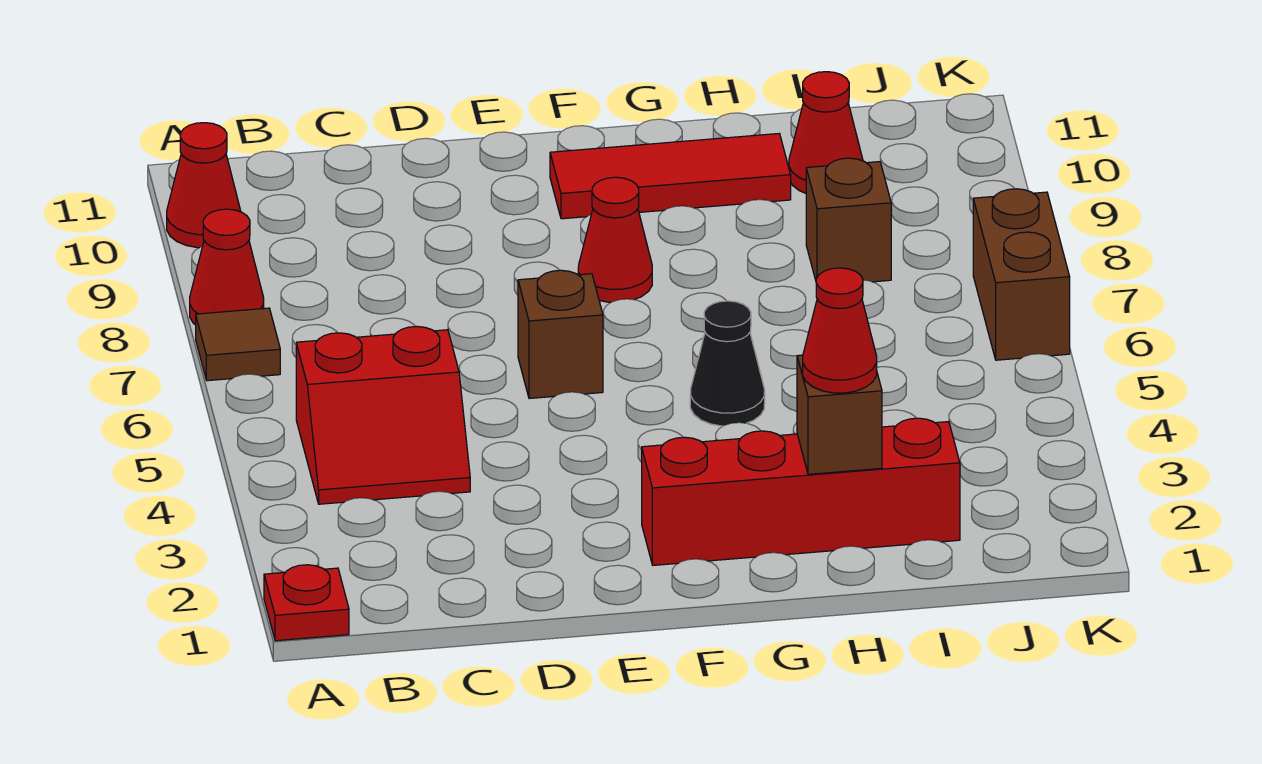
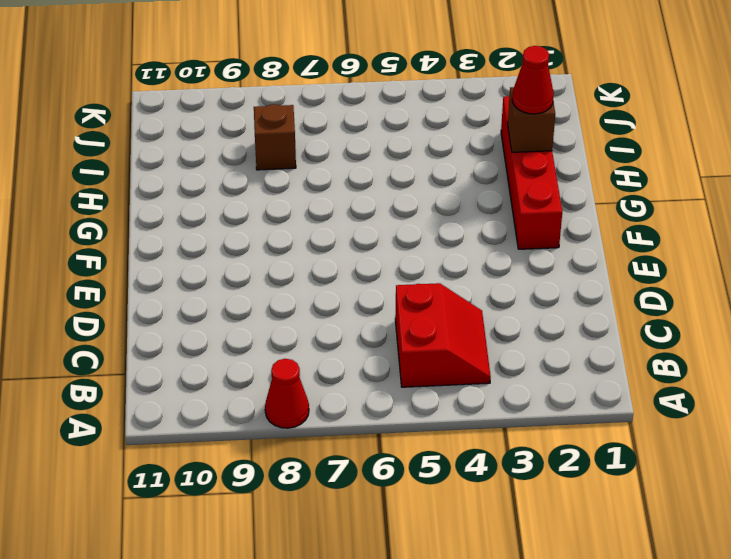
none -> red 1x1 plate [264,565,349,641]
none -> brown 1x1 tile [196,308,280,381]
none -> red 1x1 cone [167,123,241,248]

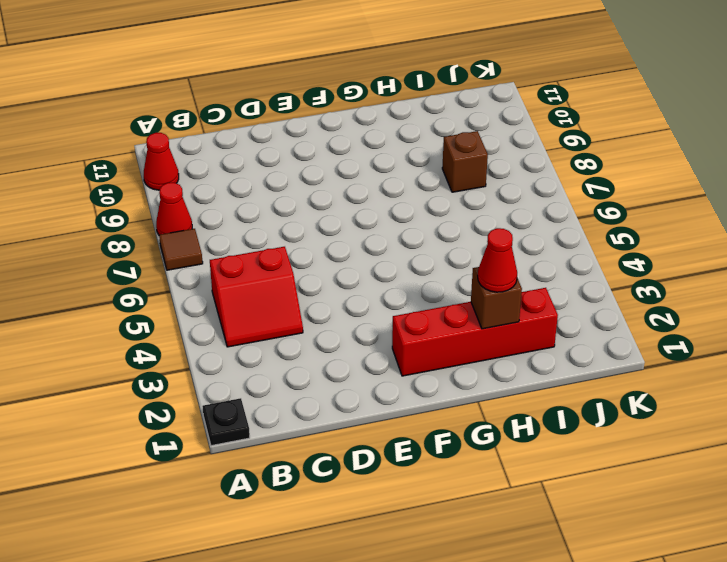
black 1x1 plate [203,398,250,446] -> red 1x1 plate [264,565,349,641]
none -> brown 1x1 brick [518,270,603,399]
none -> red 1x1 cone [578,177,652,302]
none -> red 1x3 tile [550,134,791,219]

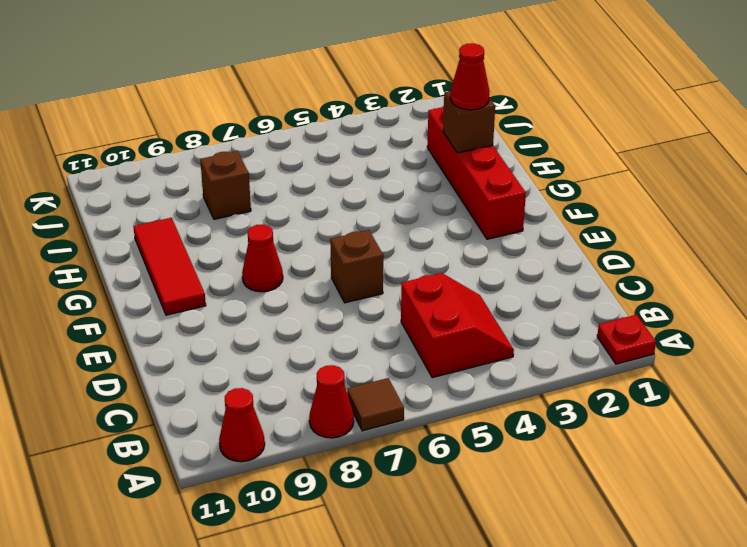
none -> black 1x1 cone [690,301,765,426]
none -> red 1x1 cone [789,72,863,193]
none -> brown 1x2 brick [973,189,1070,360]

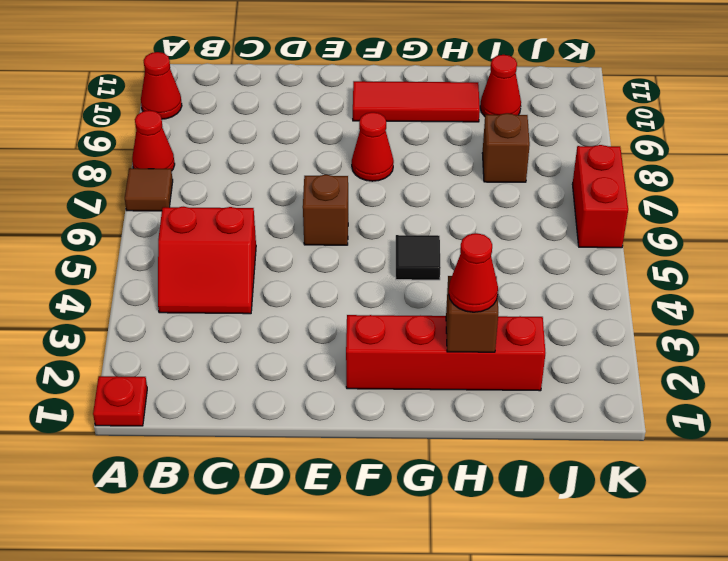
black 1x1 tile [396,235,441,280] -> black 1x1 cone [690,301,765,426]
red 1x2 brick [572,145,628,248] -> brown 1x2 brick [973,189,1070,360]

